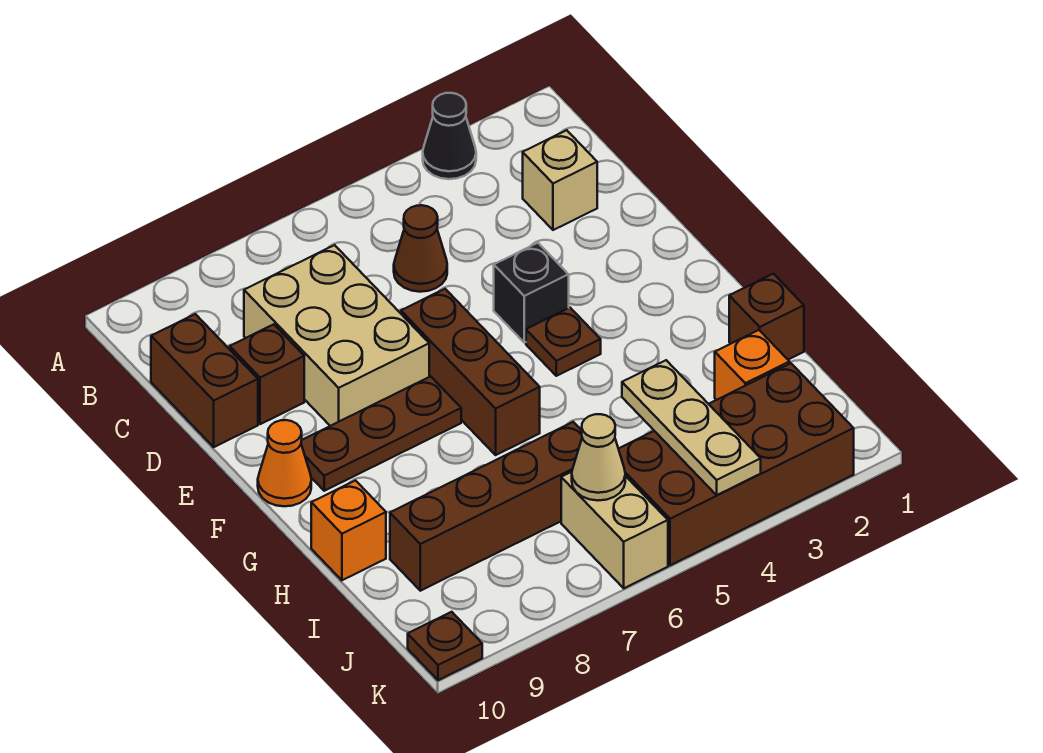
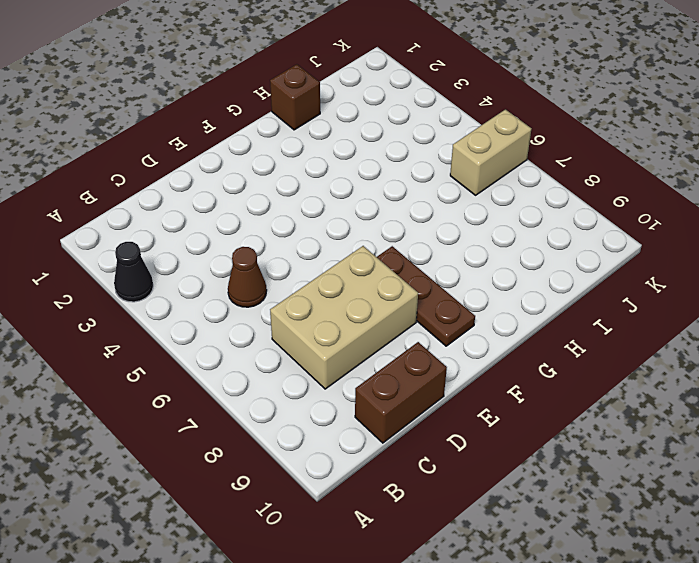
none -> tan 1x1 brick [523,130,597,230]
none -> brown 1x1 brick [230,324,304,424]
none -> black 1x1 brick [494,243,569,343]

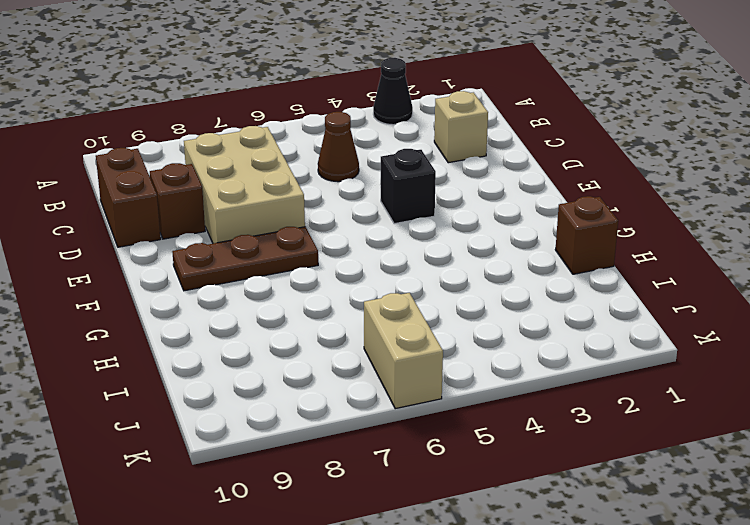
none -> brown 1x3 brick [401,289,540,455]
none -> brown 1x1 plate [526,308,601,376]
none -> orange 1x1 cone [258,420,311,506]

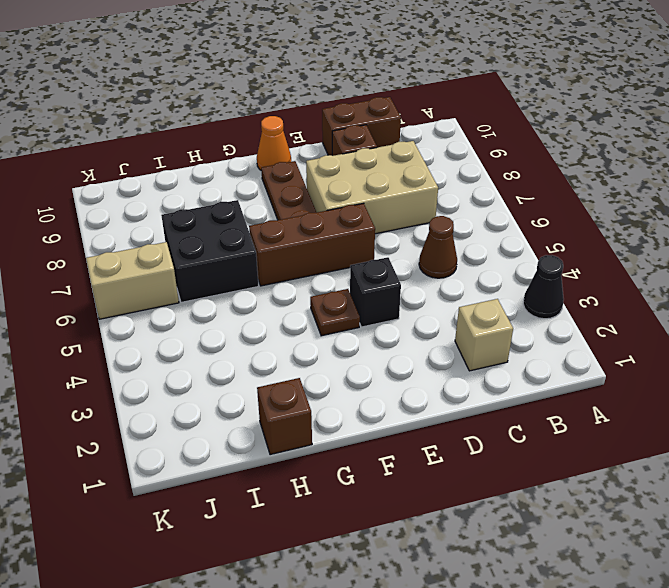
black 2x2 brick [161,200,259,302] -> brown 1x4 brick [390,422,582,591]
none -> orange 1x1 brick [311,481,386,580]
none -> orange 1x1 brick [715,330,790,400]
none -> brown 2x4 brick [618,363,854,565]

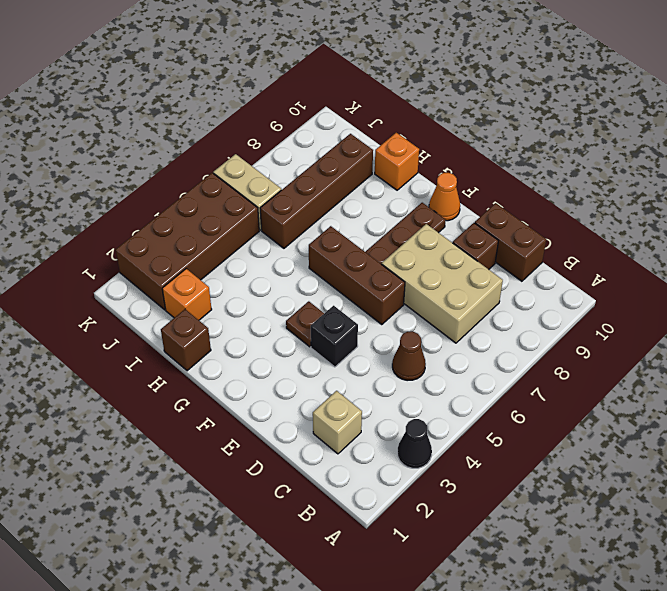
none -> brown 1x1 plate [408,612,482,680]
none -> tan 1x3 plate [622,360,761,495]
none -> tan 1x1 cone [572,414,625,501]

